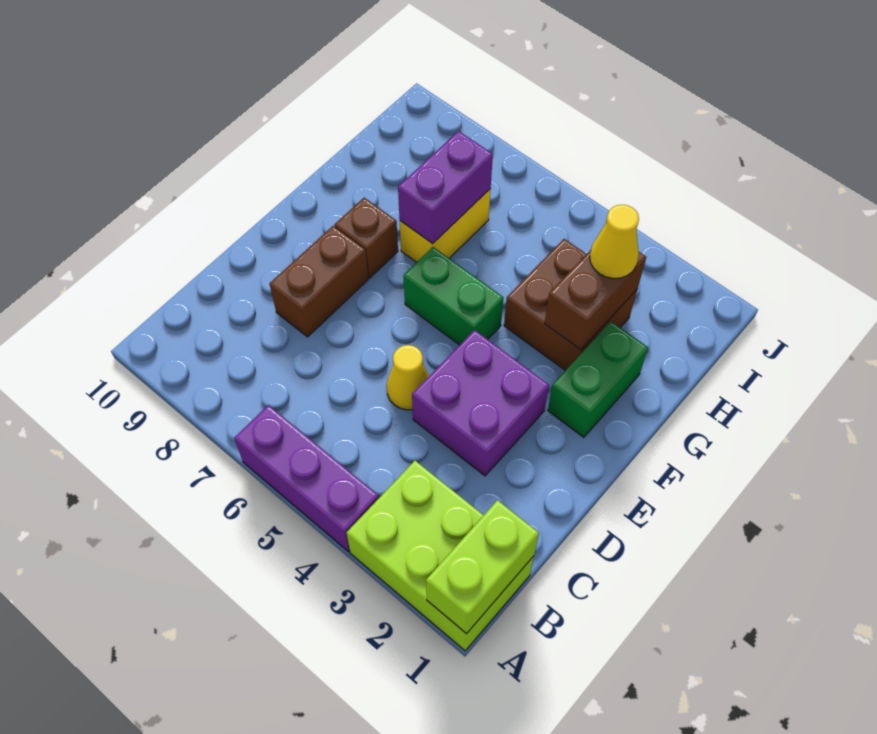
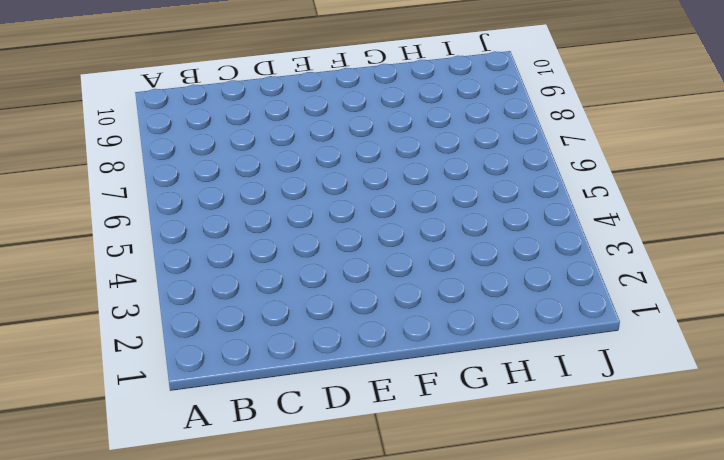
none -> lime 2x3 brick [346,461,534,651]
none -> purple 1x3 brick [234,405,379,552]
none -> purple 2x2 brick [412,330,549,476]

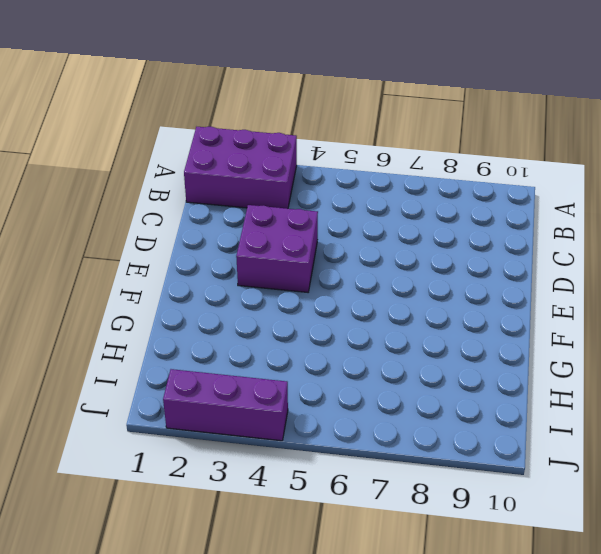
purple 2x3 brick [184,127,297,209] -> lime 2x3 brick [346,461,534,651]
purple 1x3 brick [163,369,288,441] -> purple 1x3 brick moved to [234,405,379,552]
none -> yellow 1x1 cone [387,345,429,410]
none -> brown 1x2 brick [270,226,368,337]
none -> green 1x2 brick [548,322,648,437]

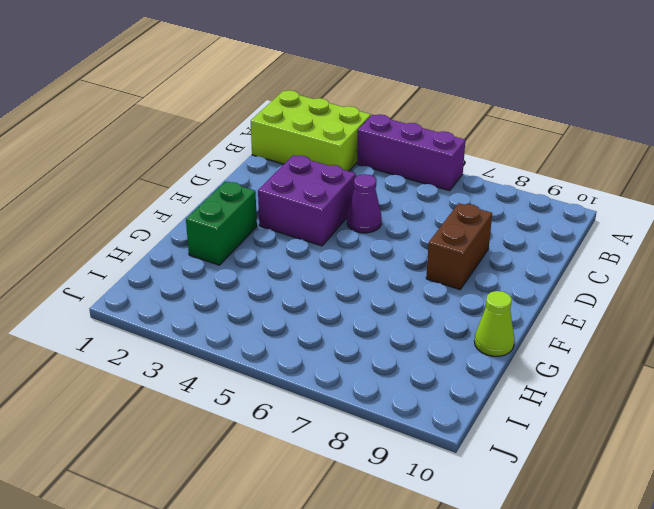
purple 1x1 cone [347,174,382,233] -> yellow 1x1 cone [387,345,429,410]
lime 1x1 cone [475,291,515,356] -> none
none -> green 1x2 brick [404,247,503,345]
none -> brown 1x1 brick [335,198,398,278]
none -> brown 2x2 brick [504,239,637,370]

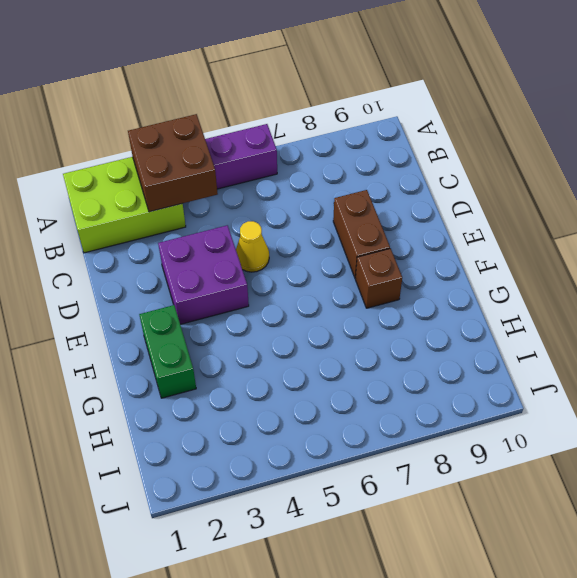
brown 2x2 brick [128,114,218,212] -> brown 2x2 brick moved to [504,239,637,370]
none -> green 1x2 brick [404,247,503,345]
none -> yellow 1x2 brick [400,189,491,262]
none -> lime 1x2 brick [426,500,539,634]

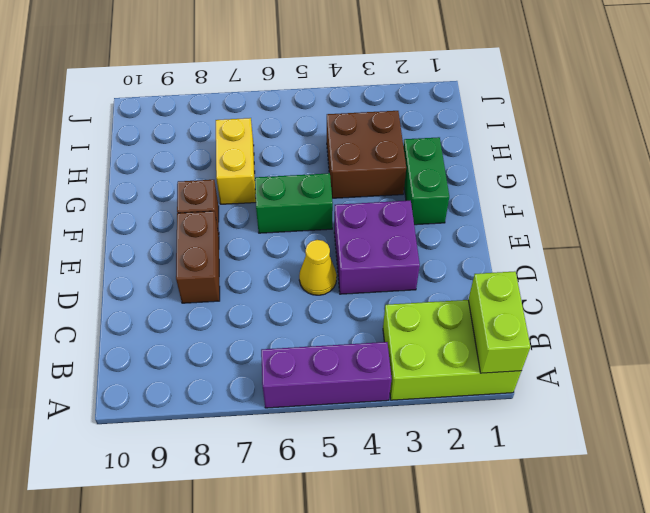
none -> brown 1x2 brick [544,250,646,350]
none -> purple 1x2 brick [398,131,493,244]
none -> yellow 1x1 cone [590,205,639,278]

